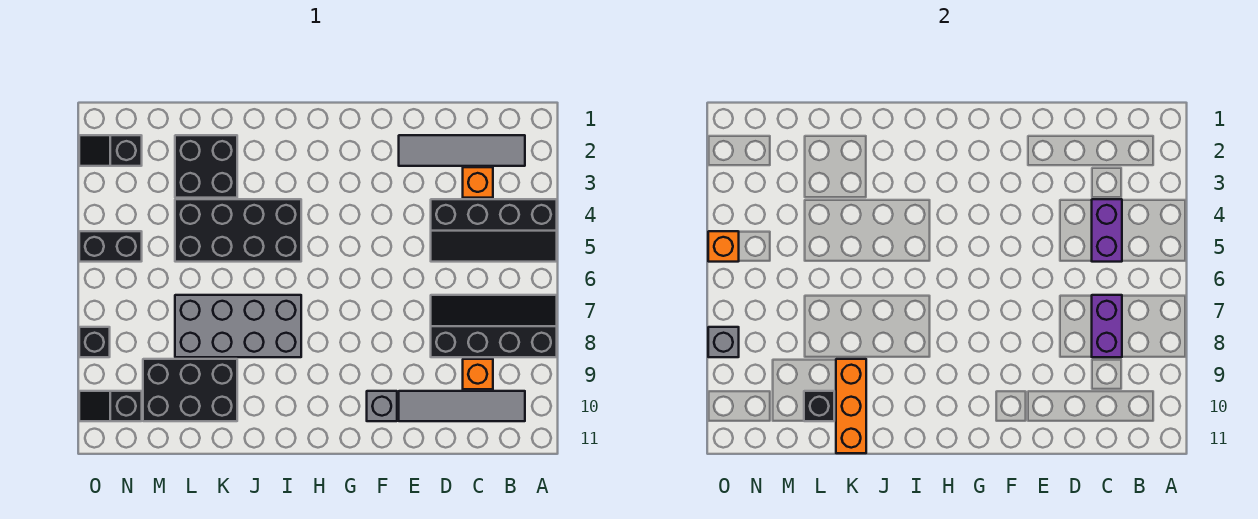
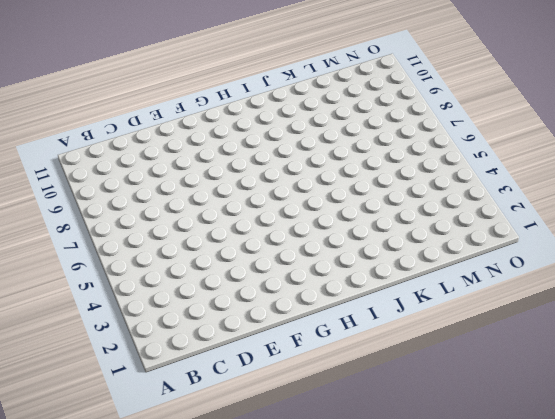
none -> black 2x4 slope [431,199,557,262]
none -> black 2x4 slope [431,295,557,357]
none -> grey 1x4 tile [399,135,525,166]

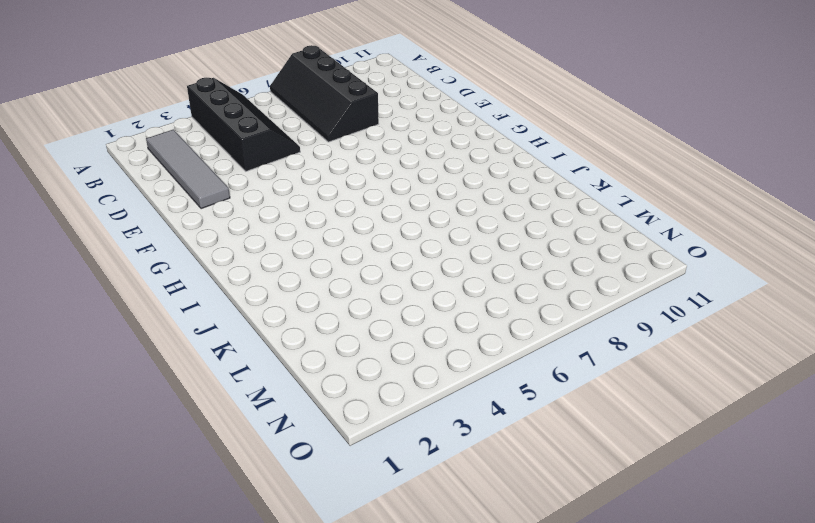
none -> grey 1x4 tile [399,391,525,421]
none -> orange 1x1 brick [463,167,493,198]
none -> orange 1x1 brick [463,359,493,389]

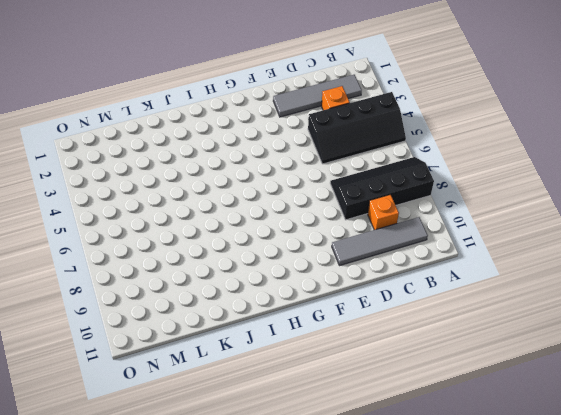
none -> grey 1x1 brick [367,391,397,421]
none -> black 2x4 brick [175,199,301,262]
none -> grey 2x4 brick [175,295,301,357]

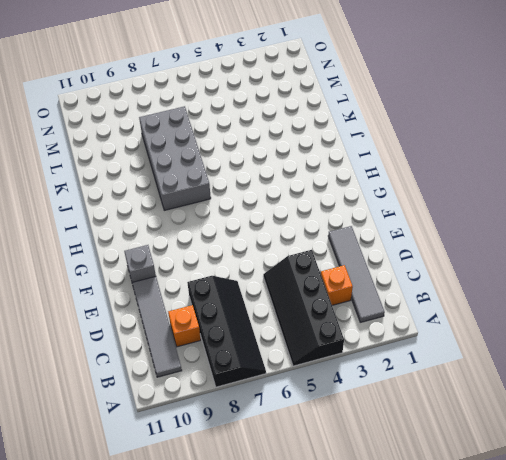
none -> black 2x4 brick [175,199,301,262]
none -> black 2x2 brick [175,135,237,198]
none -> black 2x3 brick [143,359,237,421]

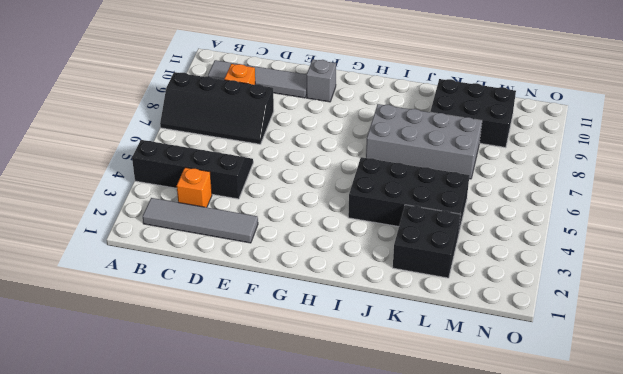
none -> black 1x2 slope [79,135,142,166]
none -> black 1x2 brick [79,231,142,262]
none -> black 1x2 slope [79,391,142,421]

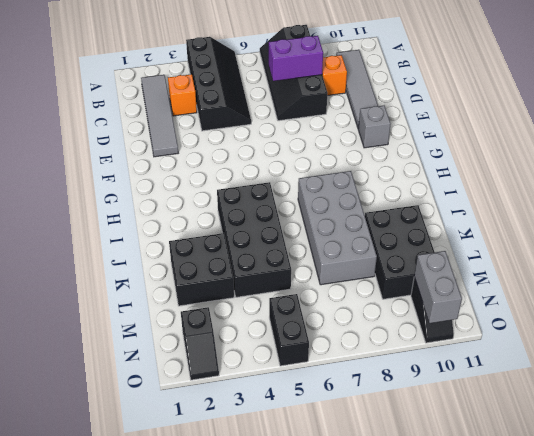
grey 1x2 brick [414,251,462,323] -> none
none -> black 1x1 brick [79,327,110,357]
none -> purple 1x2 brick [1092,199,1122,262]
none -> orange 1x3 brick [836,359,866,453]

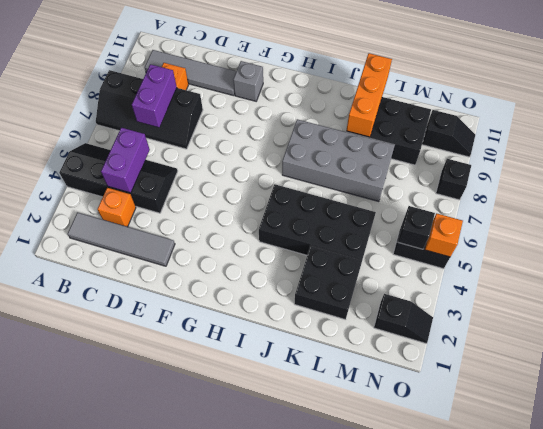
black 1x1 brick [398,206,435,249] -> black 1x1 brick moved to [804,391,834,421]
none -> grey 1x1 brick [708,327,739,357]

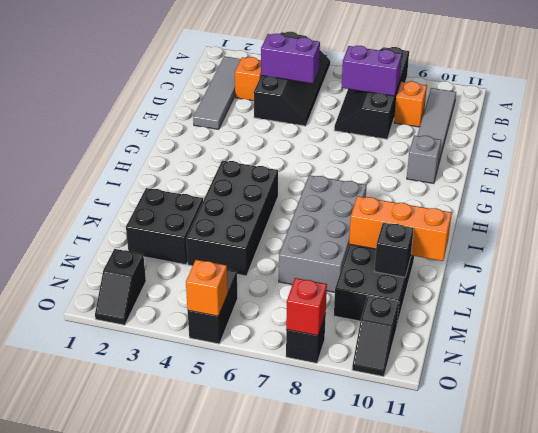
red 1x1 brick [286,278,327,336] -> grey 1x1 brick [708,327,739,357]

